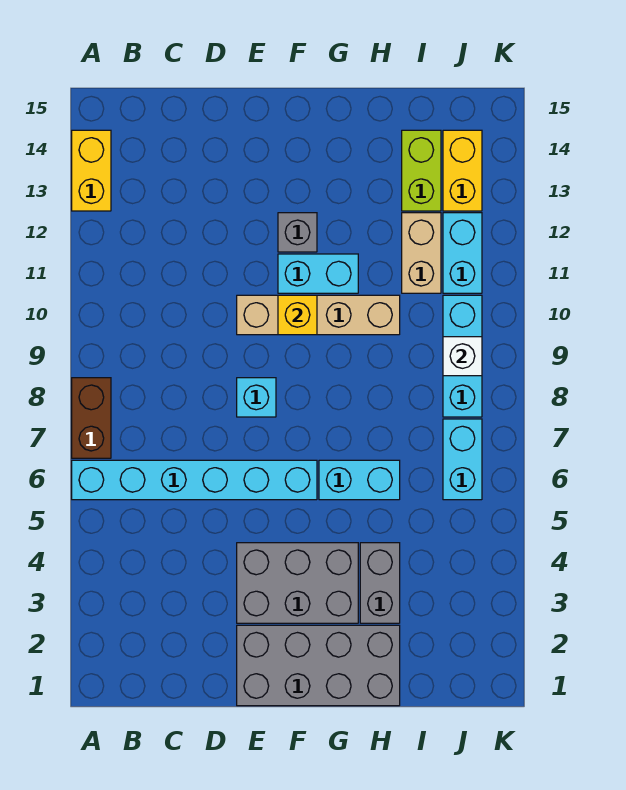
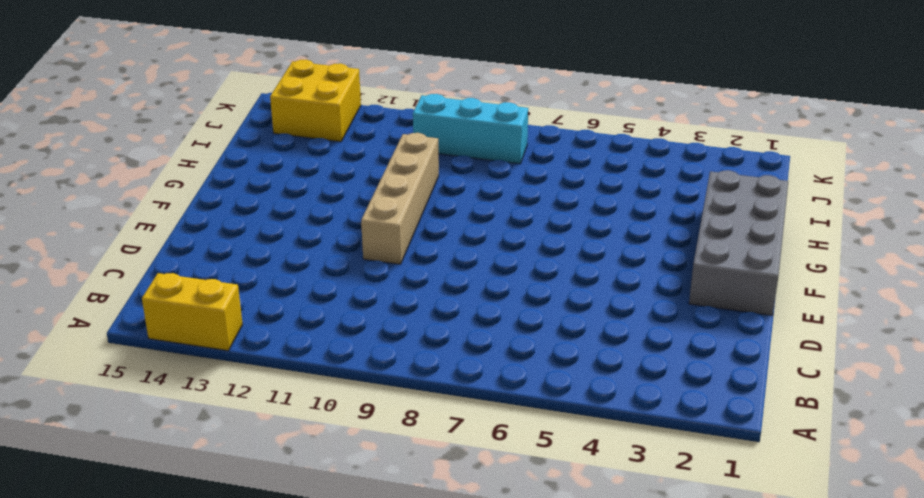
yellow 2x2 brick [270,60,361,142] -> yellow 1x2 brick [443,130,482,211]
none -> cyan 1x6 brick [72,460,317,500]
none -> brown 1x2 brick [72,378,111,458]
none -> grey 2x3 brick [237,543,358,623]

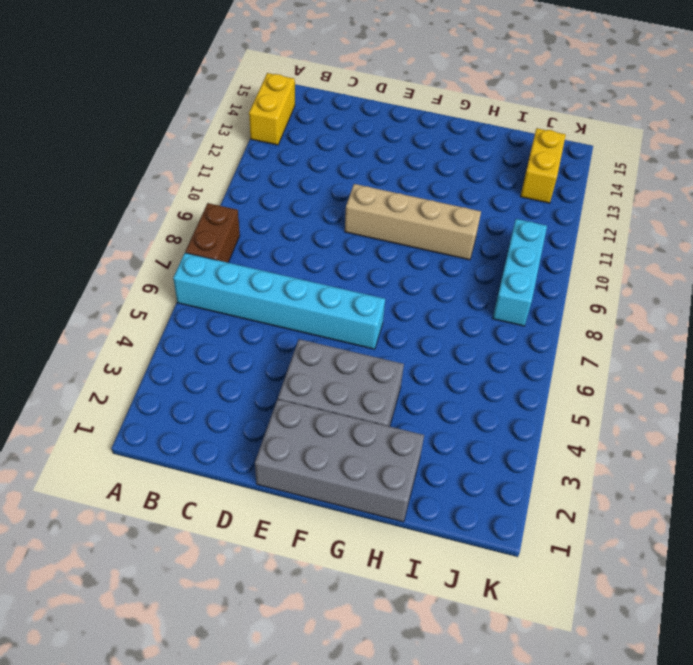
none -> cyan 1x1 brick [237,378,276,417]
none -> cyan 1x2 brick [278,254,358,293]
none -> grey 1x1 brick [278,213,317,252]

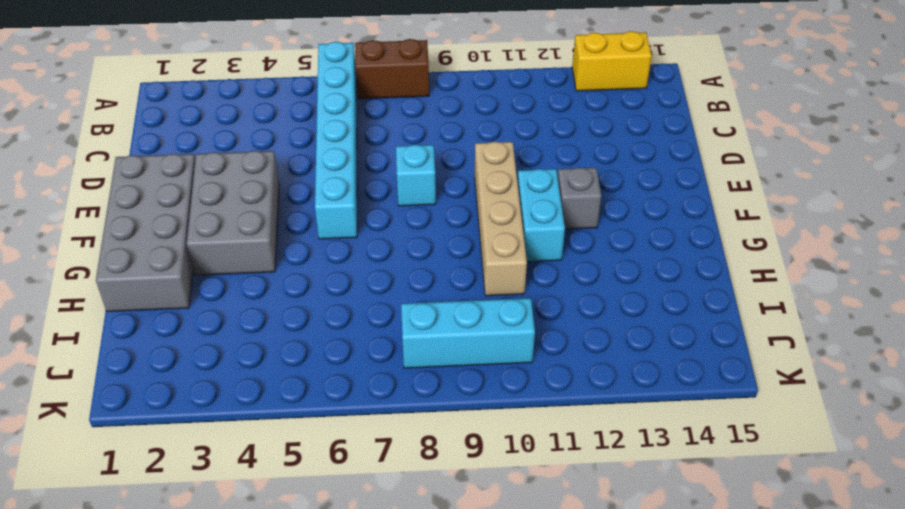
none -> cyan 1x2 brick [319,460,400,500]
none -> grey 1x2 brick [360,543,400,623]
none -> tan 1x2 brick [402,213,441,293]

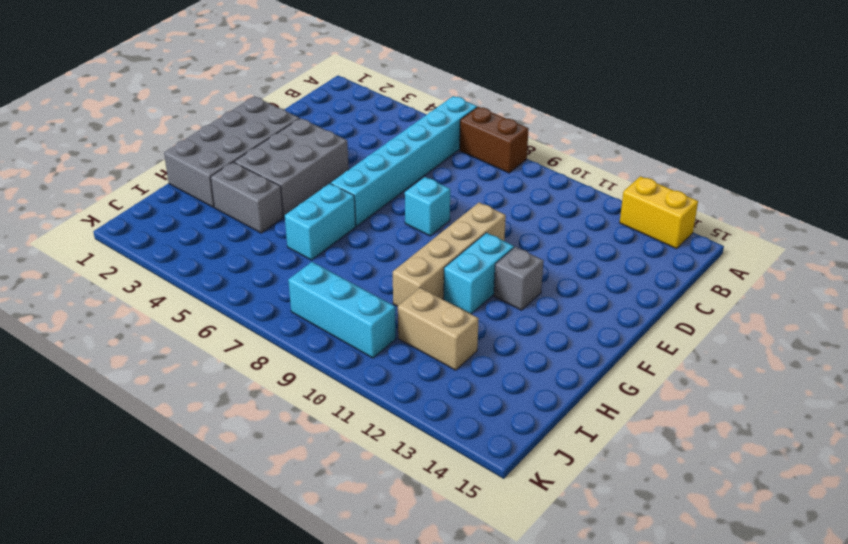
none -> lime 1x2 brick [402,130,441,211]
none -> cyan 1x2 brick [443,419,482,500]
none -> cyan 1x2 brick [443,213,482,293]

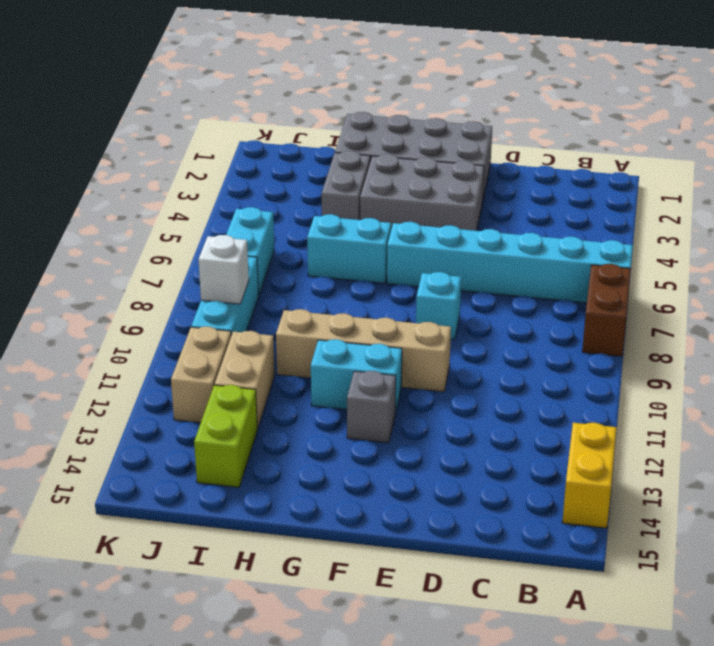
tan 1x2 brick [171,326,231,423] -> cyan 1x2 brick [443,213,482,293]
none -> yellow 1x2 brick [443,130,482,211]
none -> yellow 1x1 brick [278,295,317,335]

